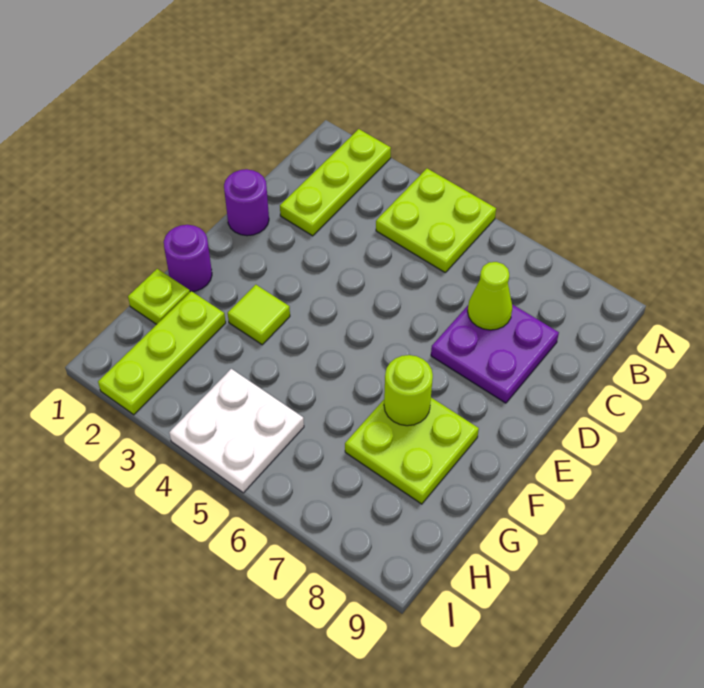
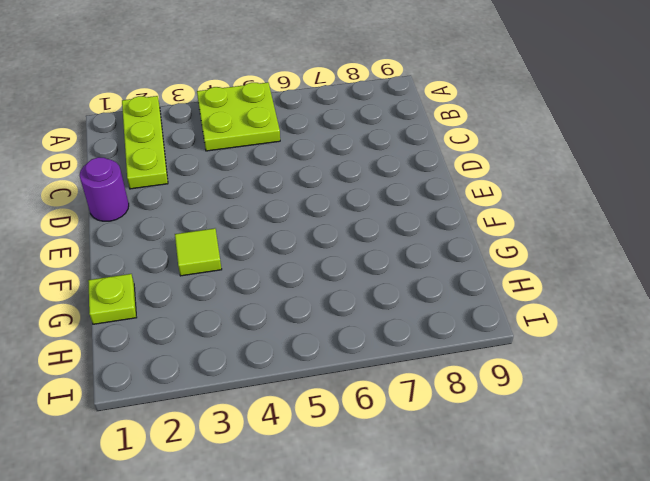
none -> purple 2x2 plate [431,304,559,403]
none -> purple 1x1 round brick [164,225,212,292]
none -> lime 2x2 plate [345,398,479,504]

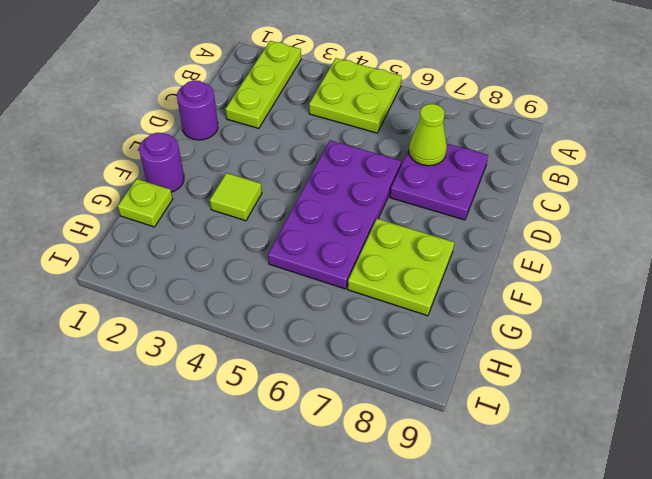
purple 2x4 plate [268,140,401,289] -> none
none -> lime 1x3 plate [98,291,226,415]
none -> white 2x2 plate [169,369,304,493]
none -> lime 1x1 round brick [384,355,433,426]

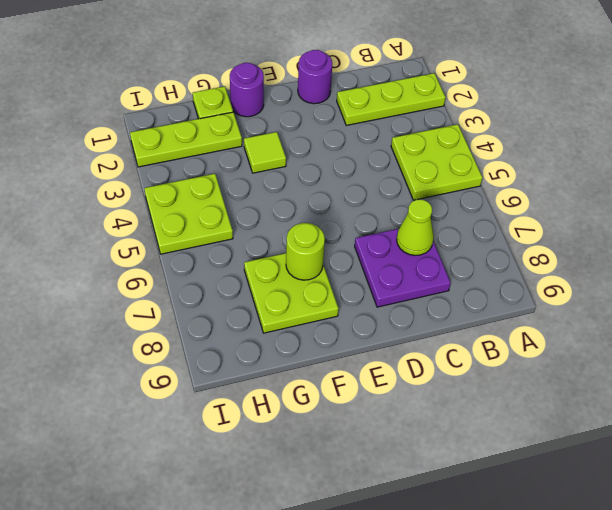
lime 2x2 plate [144,174,233,254] -> white 2x2 plate [169,369,304,493]

